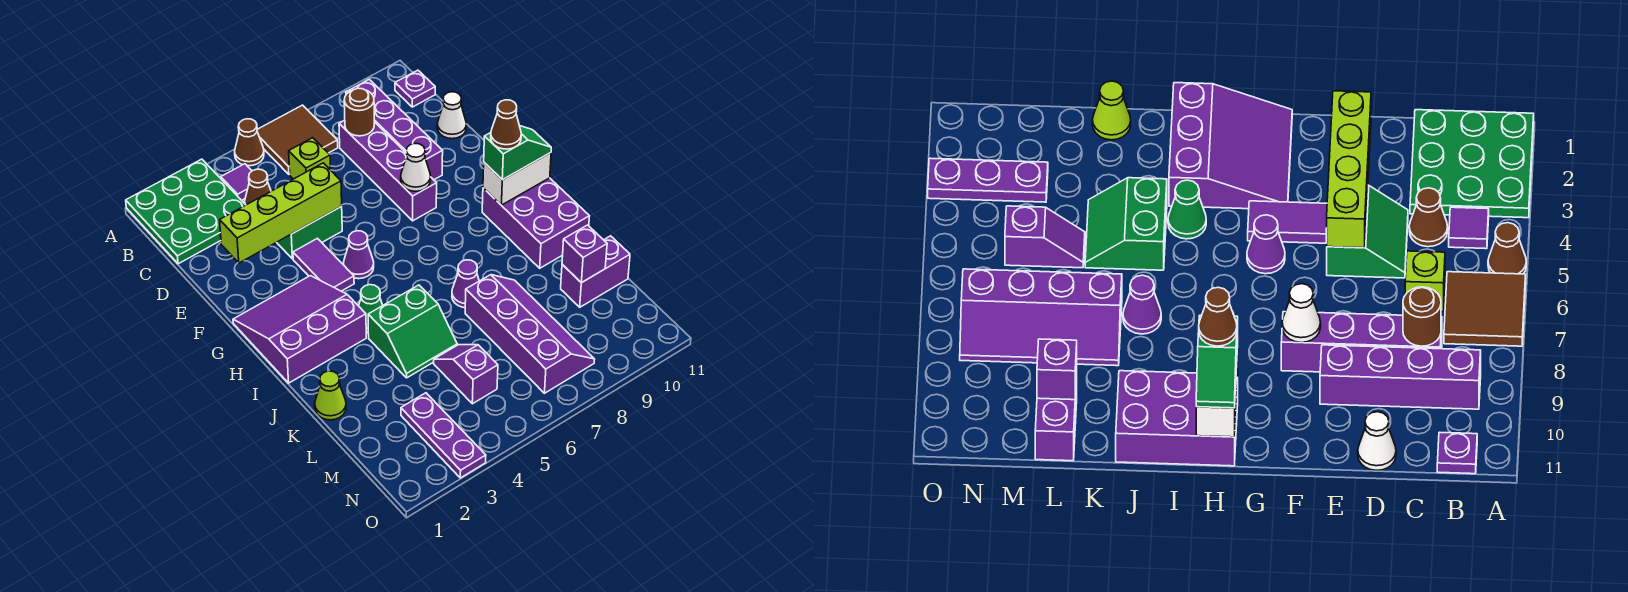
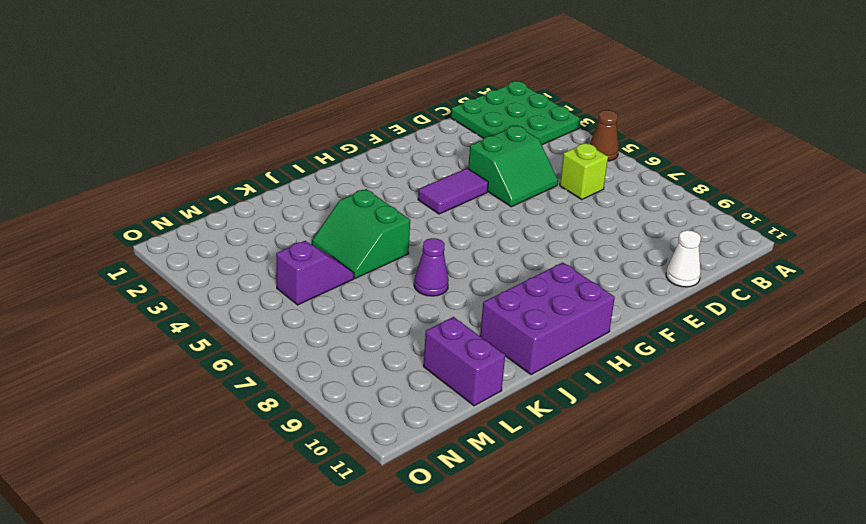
green 2x2 slope [468,126,558,207] -> green 2x2 slope turned to [277,206,342,259]
none -> brown 2x2 tile [257,105,338,174]
none -> purple 1x1 tile [221,164,252,200]
none -> purple 1x4 brick [346,80,443,180]
none -> purple 1x1 plate [395,70,435,107]

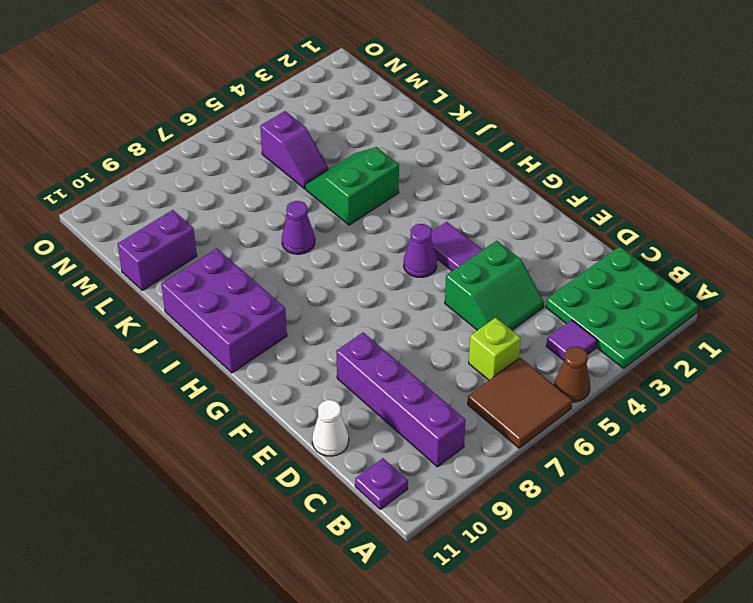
none -> brown 1x1 cone [245,169,271,205]
none -> purple 1x4 brick [339,120,437,221]
none -> purple 3x3 slope [233,276,366,383]
none -> green 1x1 cone [359,285,383,332]

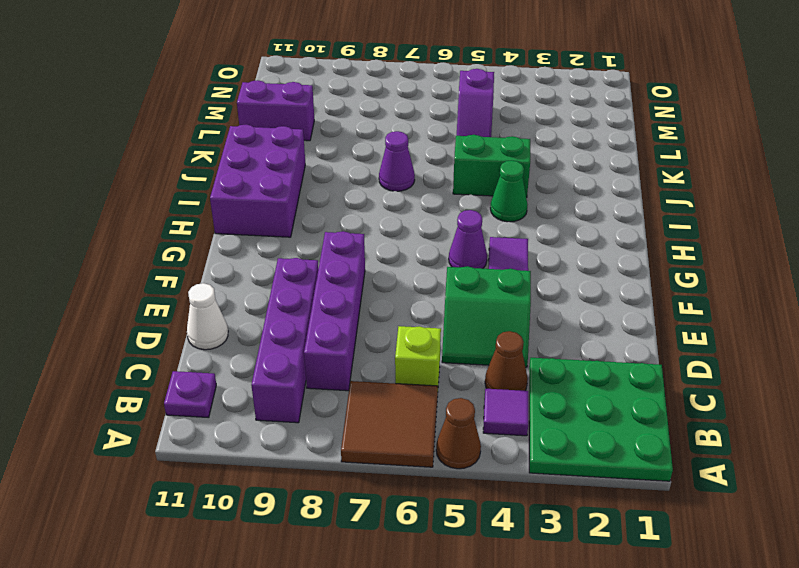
none -> purple 3x3 slope [233,276,366,383]
none -> lime 1x1 cone [315,371,346,420]
none -> purple 2x4 slope [465,275,595,393]
none -> purple 1x3 plate [401,393,486,478]

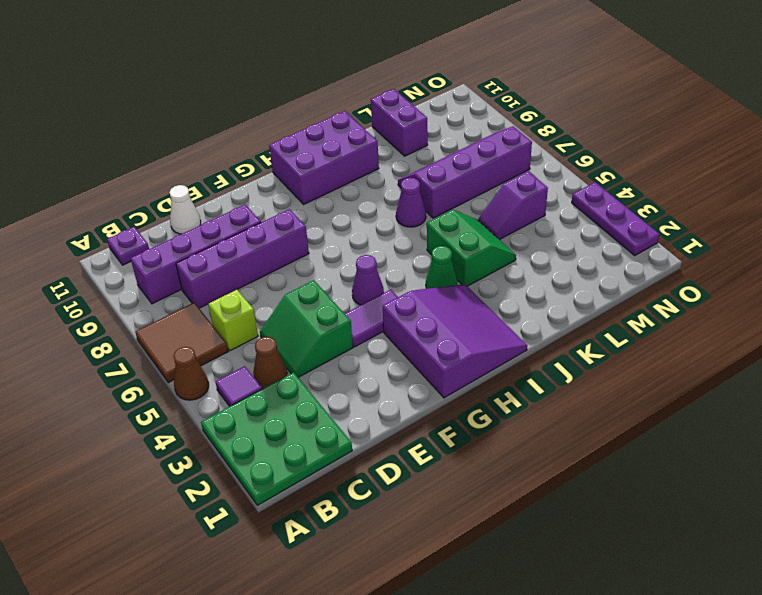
purple 3x3 slope [383,284,527,398] -> purple 3x3 slope turned to [233,276,366,383]
purple 1x3 plate [572,182,659,255] -> purple 1x3 plate turned to [401,393,486,478]
none -> lime 1x1 cone [315,371,346,420]
none -> brown 1x1 round brick [344,88,374,136]
none -> lime 1x4 brick [220,163,342,263]
none -> white 1x1 cone [401,143,431,191]

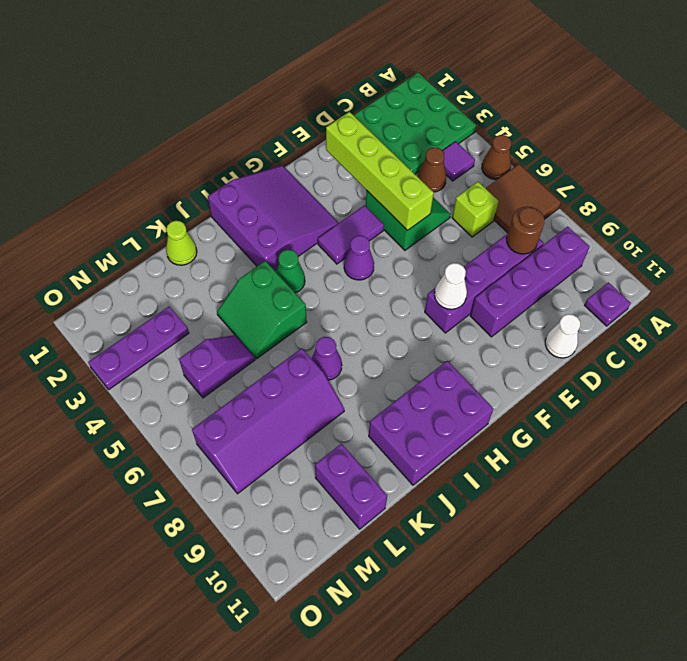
none -> white 1x2 brick [483,153,551,205]
none -> purple 1x1 brick [562,225,607,283]
none -> green 1x2 slope [484,126,551,180]
none -> brown 1x1 cone [491,100,521,149]

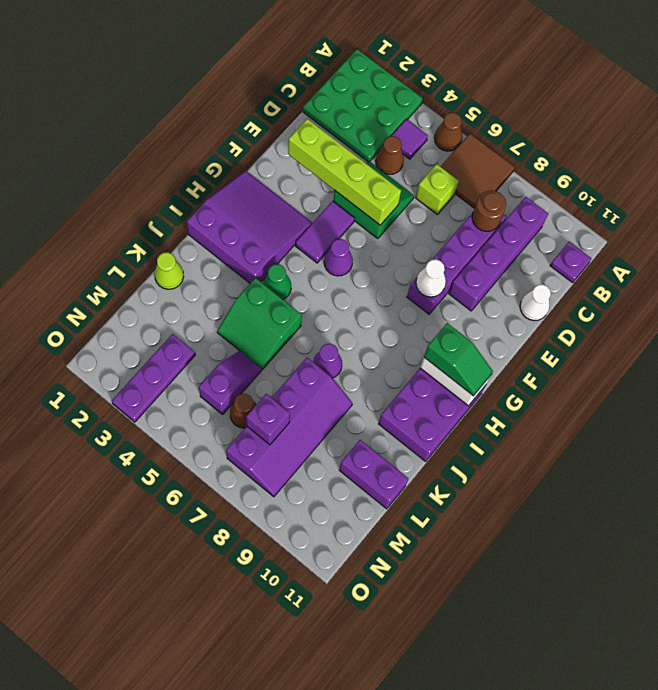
brown 1x1 cone [230,394,256,428] -> brown 1x1 cone moved to [491,100,521,149]
purple 1x1 brick [246,394,290,445] -> purple 1x1 brick moved to [562,225,607,283]

